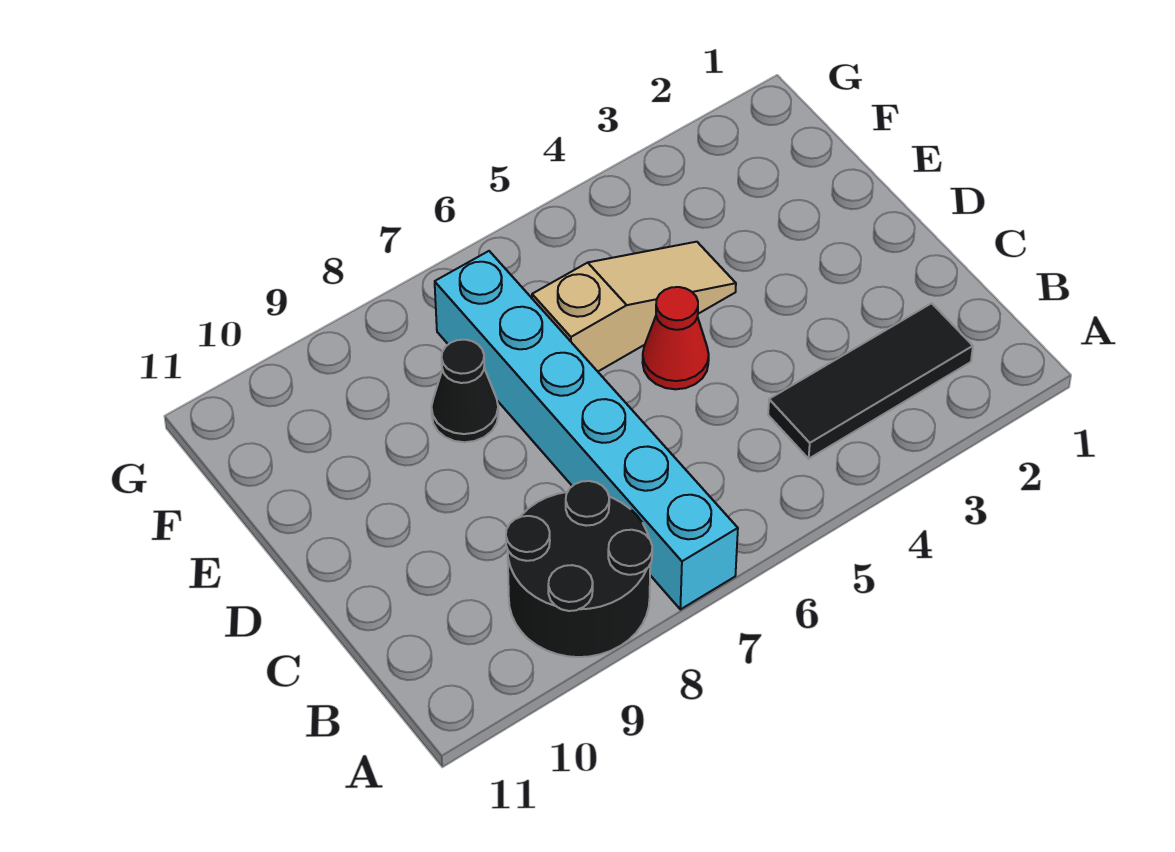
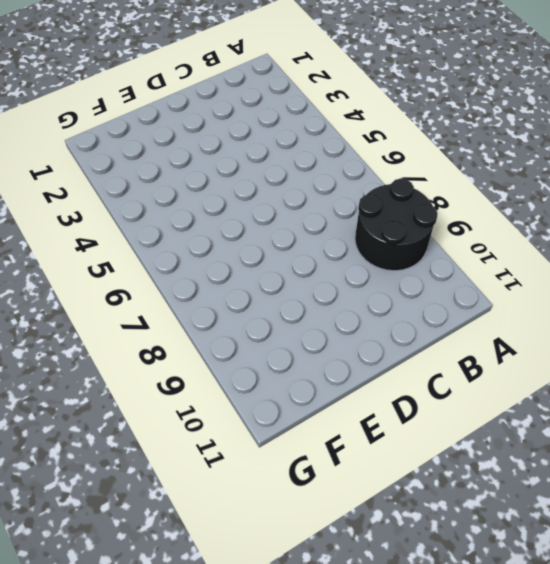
none -> cyan 1x6 brick [435,251,738,609]
none -> black 1x3 tile [768,303,973,459]

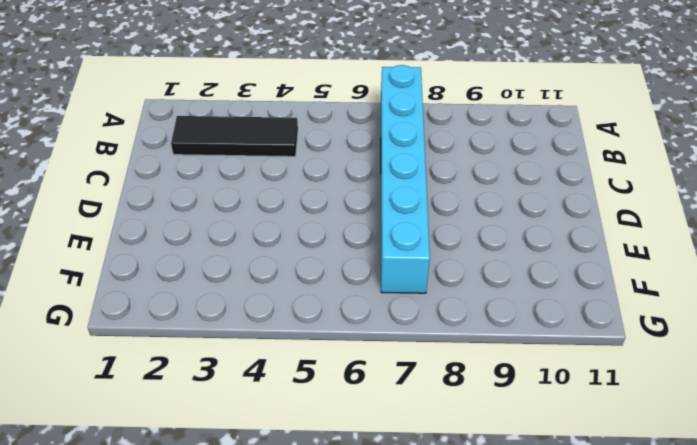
none -> black 2x2 round brick [506,481,652,657]
none -> red 1x1 cone [643,287,709,389]

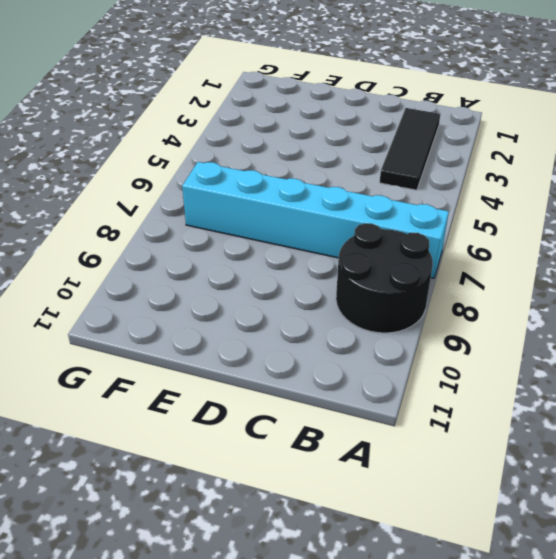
none -> red 1x1 cone [643,287,709,389]
none -> tan 1x3 slope [532,242,736,371]

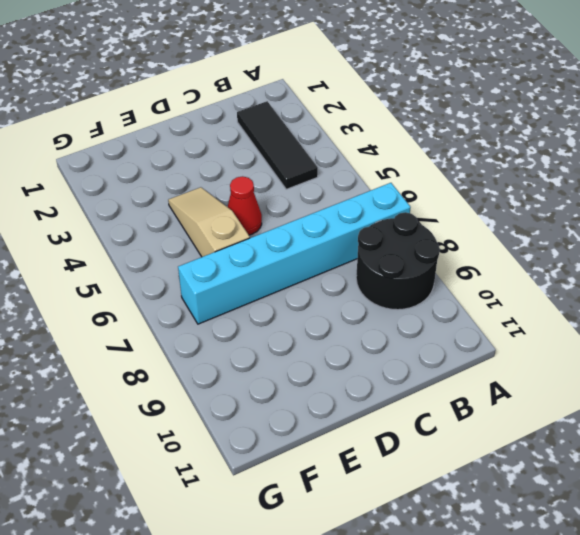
none -> black 1x1 cone [432,340,498,442]

